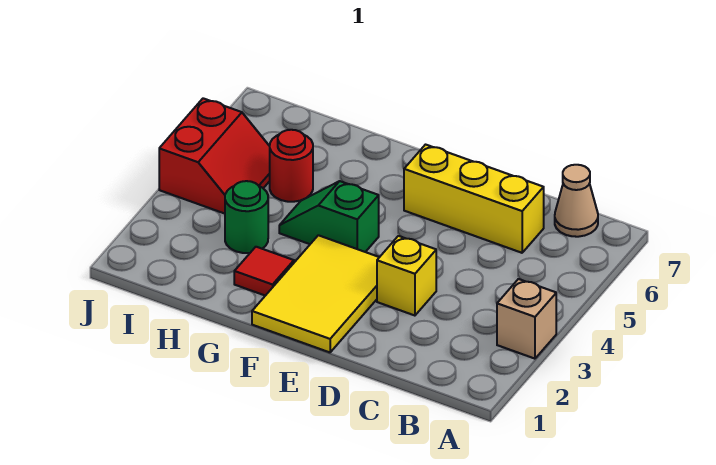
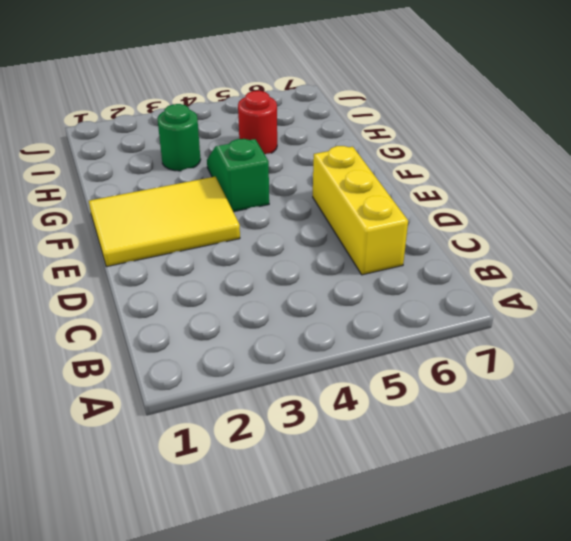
none -> tan 1x1 brick [497,279,556,359]
none -> tan 1x1 cone [555,165,598,237]

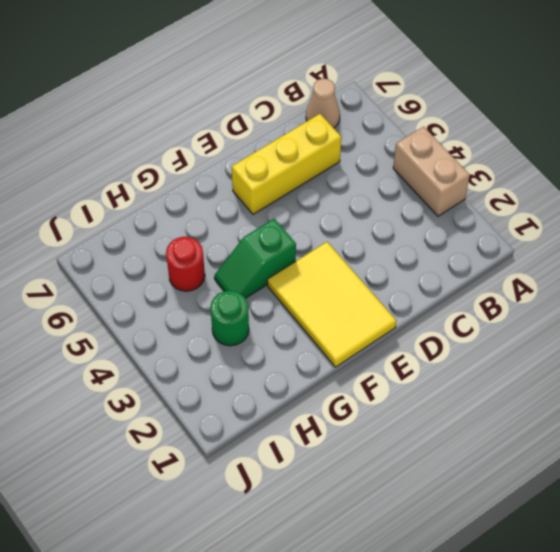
tan 1x2 brick [393,127,470,216] -> tan 1x1 brick [497,279,556,359]
none -> yellow 1x1 brick [377,236,436,316]
none -> red 1x1 tile [234,247,294,296]

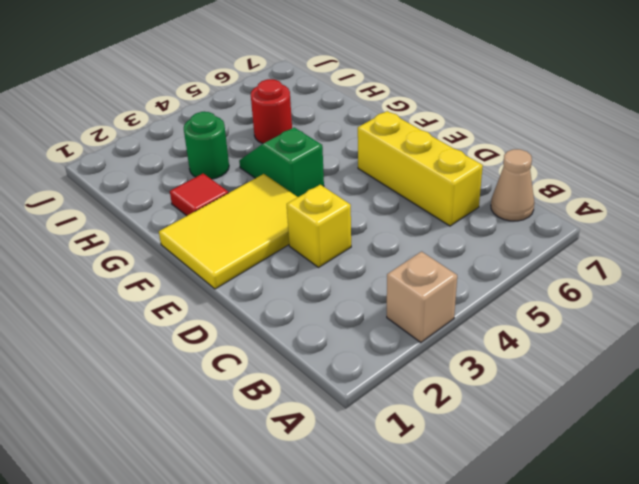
none -> red 2x2 slope [159,98,270,214]

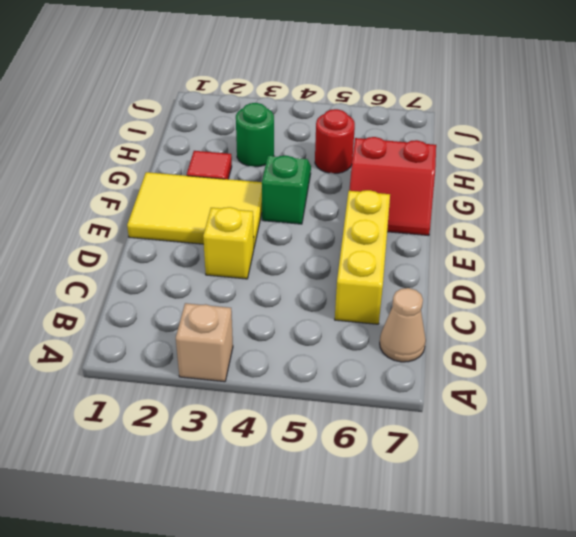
red 2x2 slope [349,137,436,235] -> red 2x2 slope moved to [159,98,270,214]

